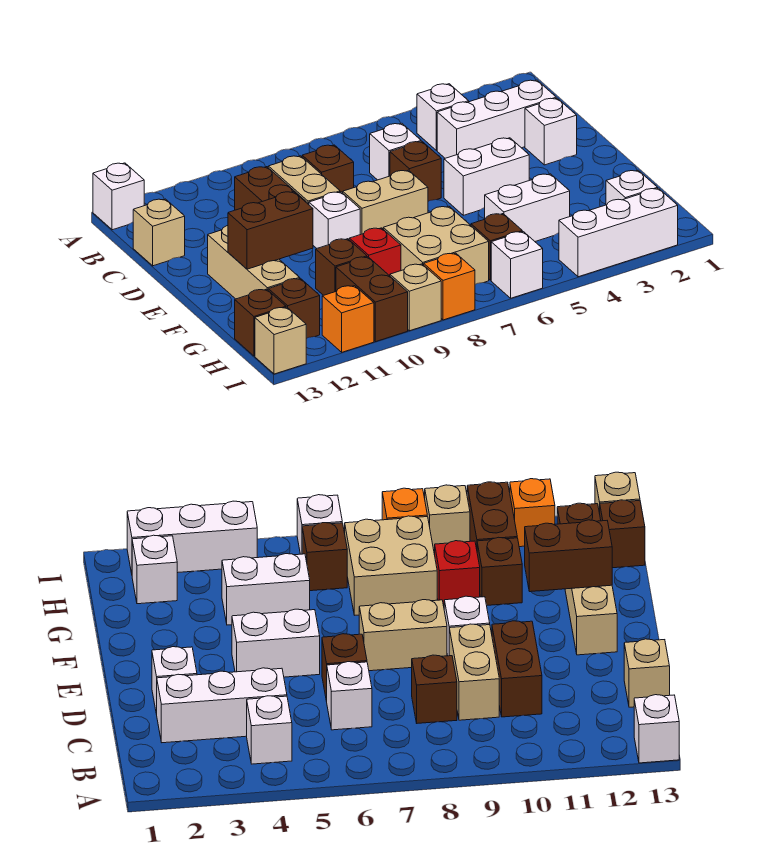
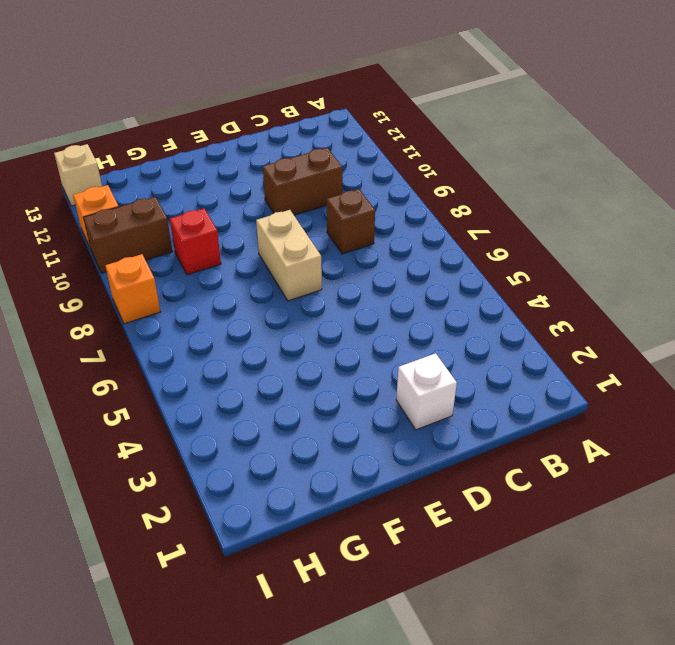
none -> white 1x1 brick [93,163,144,230]
none -> white 1x1 brick [417,84,469,150]
none -> white 1x3 brick [437,80,556,158]
none -> white 1x1 brick [370,123,421,180]

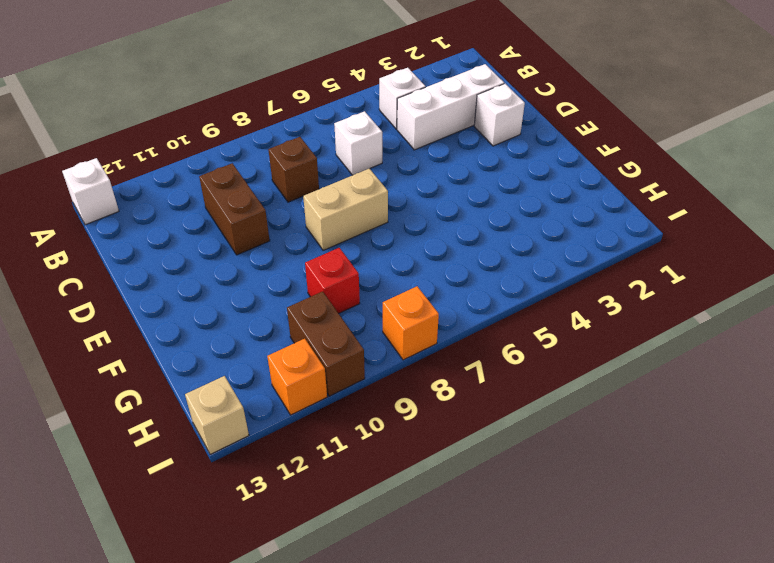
none -> tan 1x2 brick [268,156,340,205]
none -> tan 1x1 brick [133,199,185,266]
none -> brown 1x1 brick [390,141,441,201]
none -> white 1x2 brick [444,138,529,215]

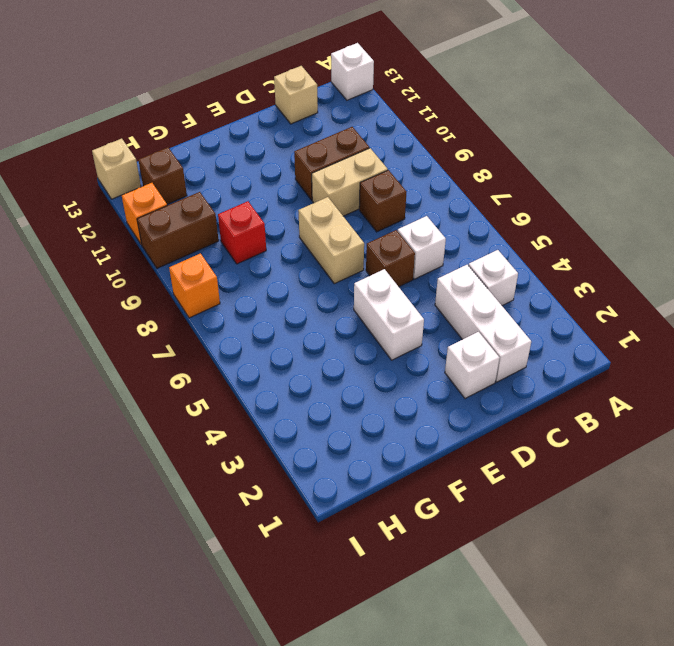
none -> white 1x1 brick [309,192,360,248]
none -> tan 1x3 brick [208,225,300,299]
none -> white 1x2 brick [485,174,570,241]
none -> tan 2x2 brick [383,206,489,284]

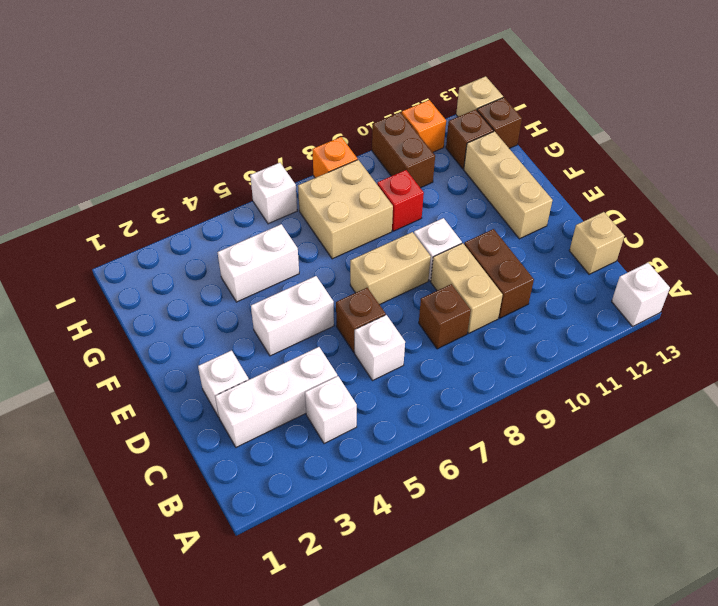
none -> brown 1x1 brick [316,239,367,295]
none -> white 1x1 brick [606,170,658,205]
none -> brown 1x1 brick [471,214,522,280]
none -> white 1x3 brick [559,188,678,277]

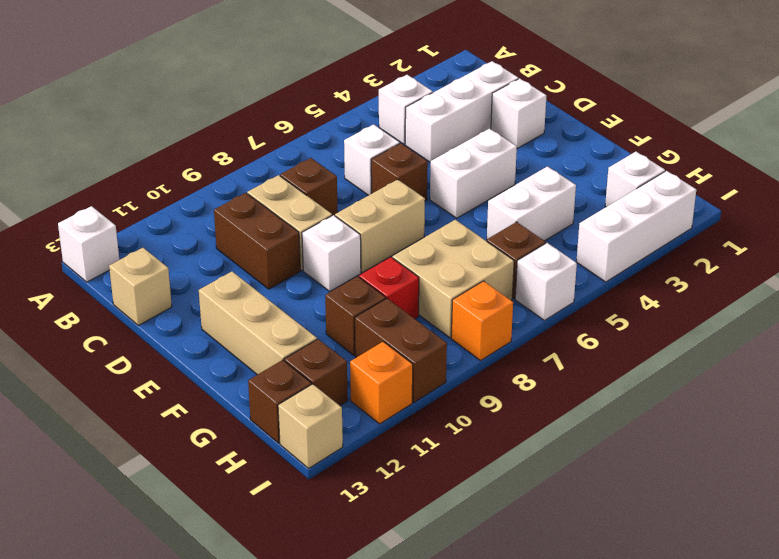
none -> tan 1x1 brick [390,264,441,331]
none -> brown 1x2 brick [228,192,313,269]

